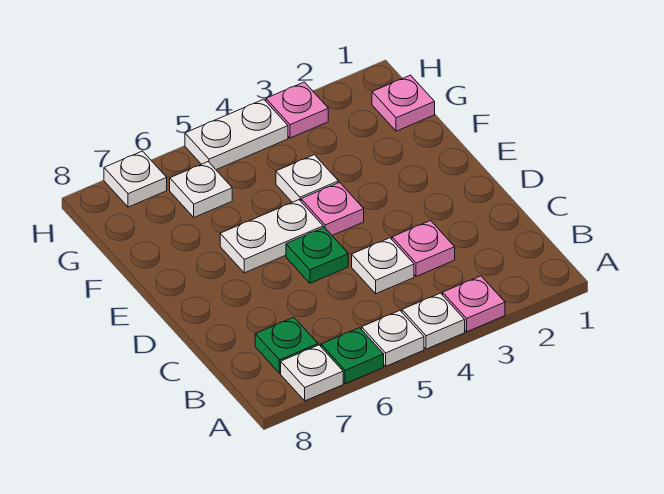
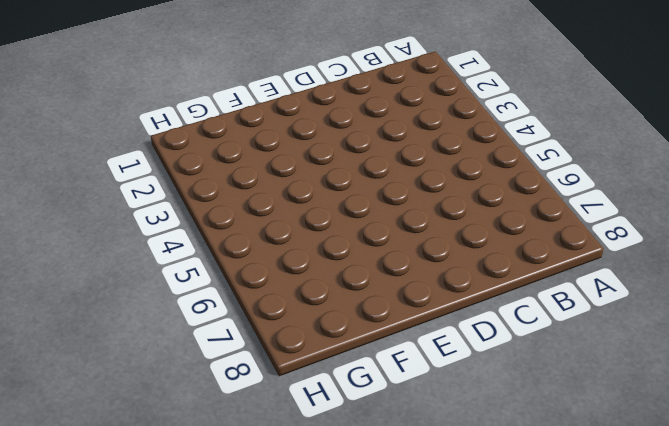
none -> pink 1x1 plate [443,276,505,332]
none -> white 1x1 plate [402,293,465,349]
none -> white 1x1 plate [362,311,424,366]

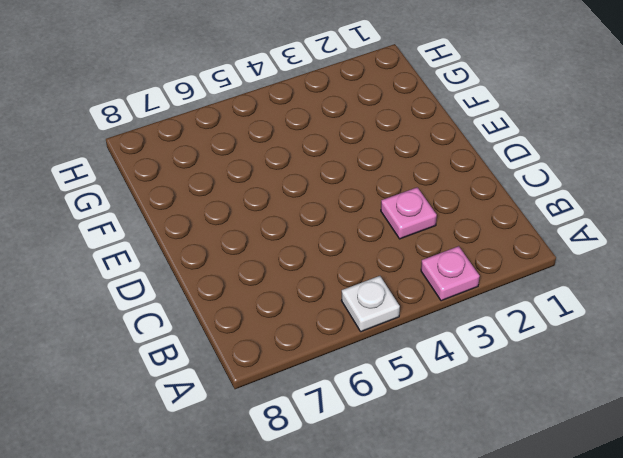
none -> white 1x1 plate [402,293,465,349]
none -> green 1x1 plate [321,328,384,384]
none -> white 1x1 plate [281,345,343,401]

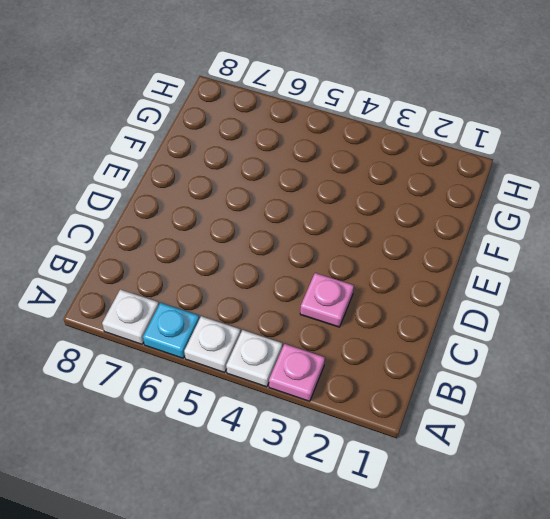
cyan 1x1 plate [143,303,199,358] -> green 1x1 plate [321,328,384,384]
none -> green 1x1 plate [255,317,318,373]
none -> white 1x1 plate [352,238,414,294]
none -> green 1x1 plate [286,227,348,283]

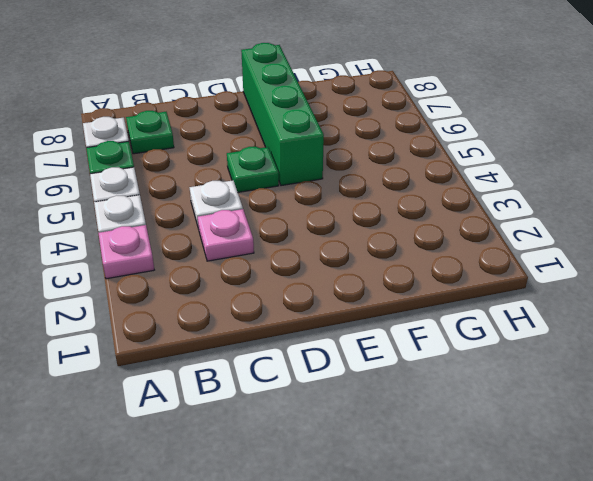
green 1x4 brick [241,43,324,186] -> white 1x2 plate [220,200,323,273]
none -> pink 1x1 plate [301,182,364,235]
none -> white 1x1 plate [276,155,338,202]
none -> pink 1x1 plate [372,75,435,131]

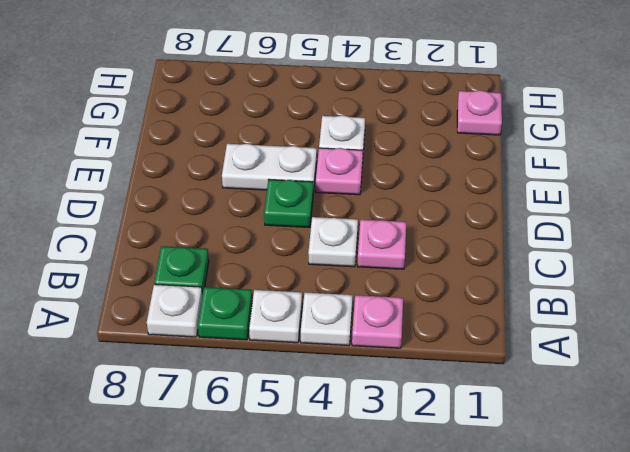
none -> white 1x1 plate [170,162,232,217]
none -> pink 1x1 plate [266,82,328,138]
none -> white 1x2 plate [185,99,288,170]

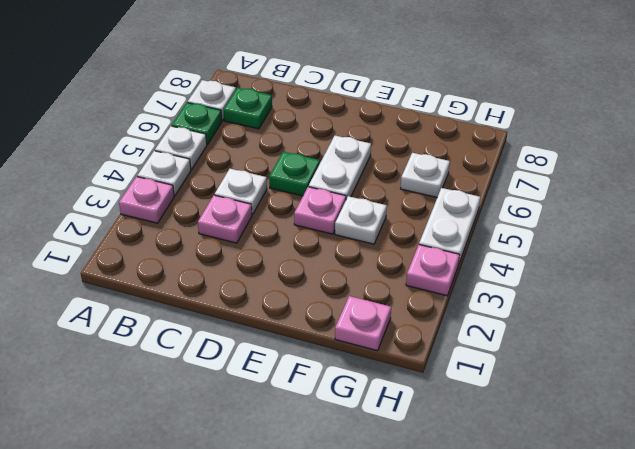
none -> white 1x1 plate [104,151,167,207]

